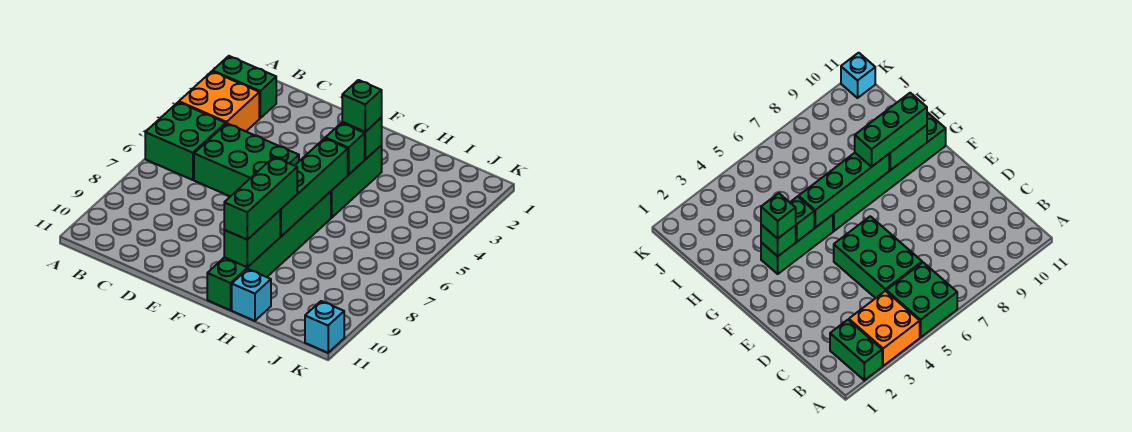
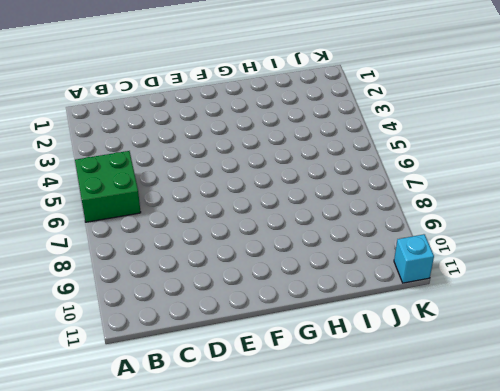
none -> green 1x2 brick [213,56,276,118]
none -> orange 2x2 brick [179,71,259,131]
none -> green 2x3 brick [194,123,299,197]

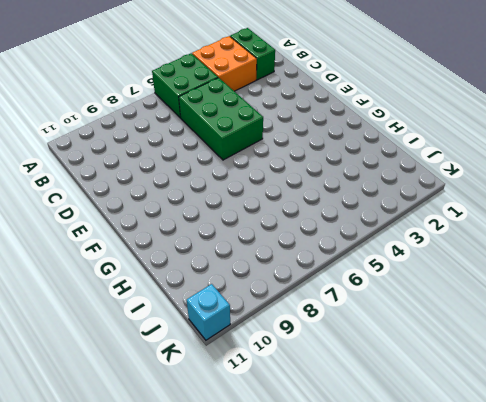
none -> green 1x3 brick [331,145,382,218]
none -> green 1x6 brick [207,192,331,310]
none -> cyan 1x1 brick [232,269,271,321]

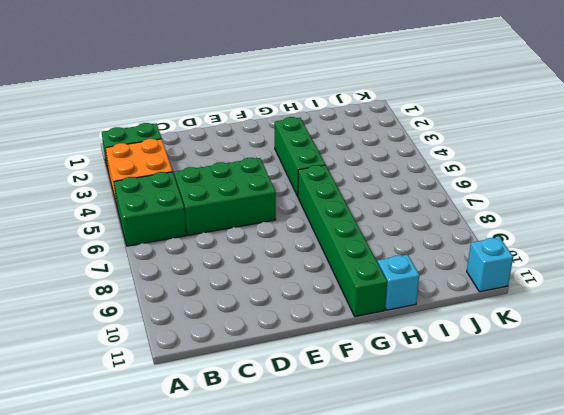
none -> green 1x1 brick [342,118,382,160]
none -> green 1x1 brick [325,123,365,175]
none -> green 1x4 brick [280,138,348,236]

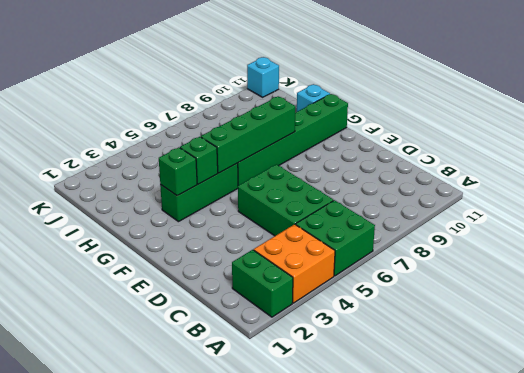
none -> green 1x2 brick [224,210,280,267]
none -> green 1x1 brick [342,80,382,132]
none -> green 1x3 brick [224,157,297,240]

